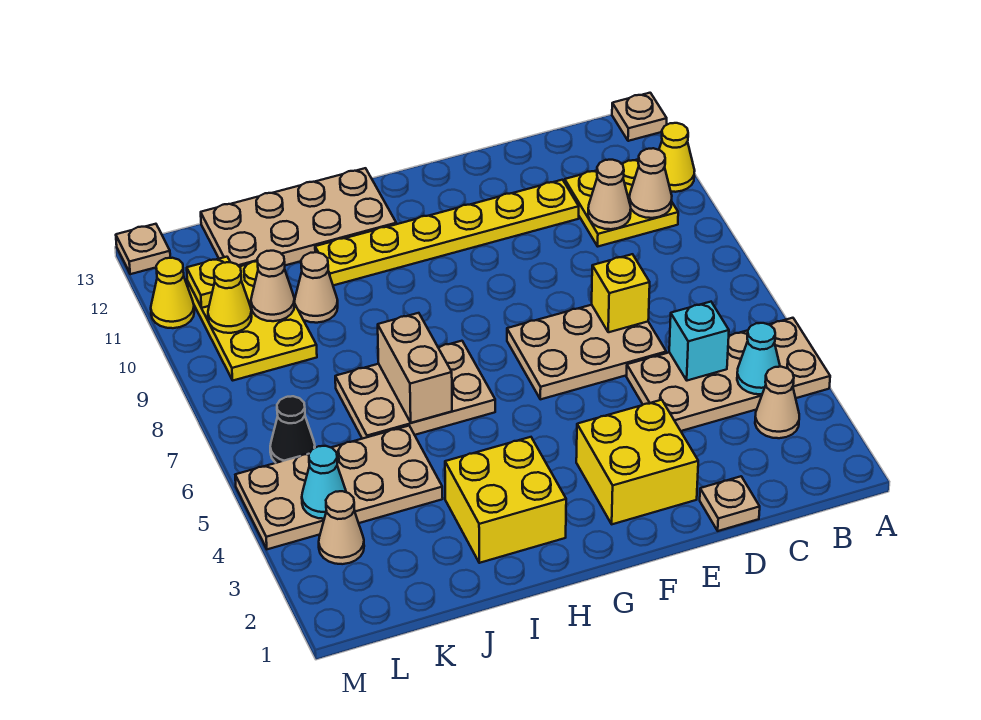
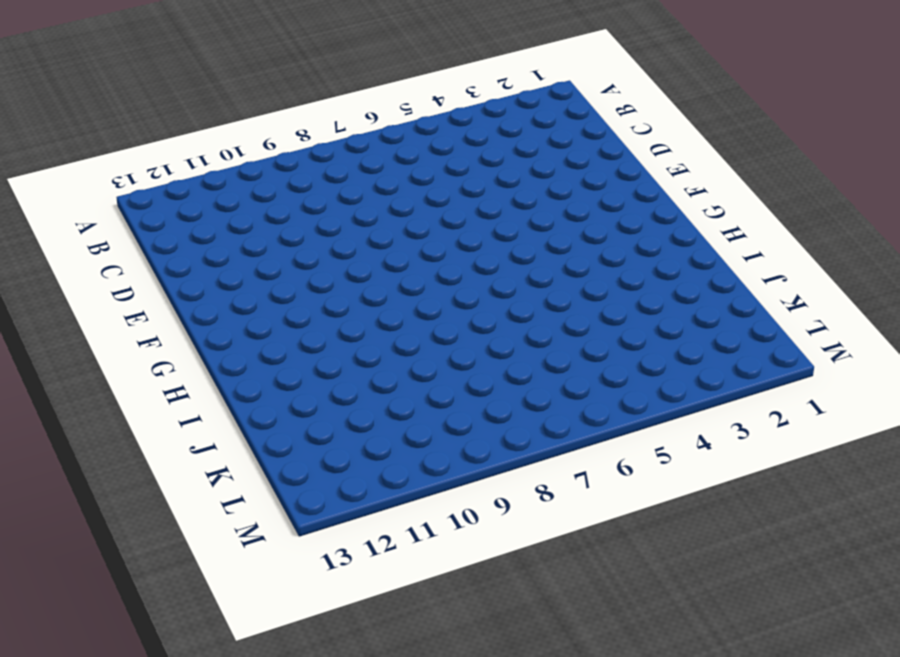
none -> tan 2x4 plate [627,318,830,431]
none -> yellow 1x1 cone [659,123,695,192]
none -> tan 1x1 plate [612,93,667,141]

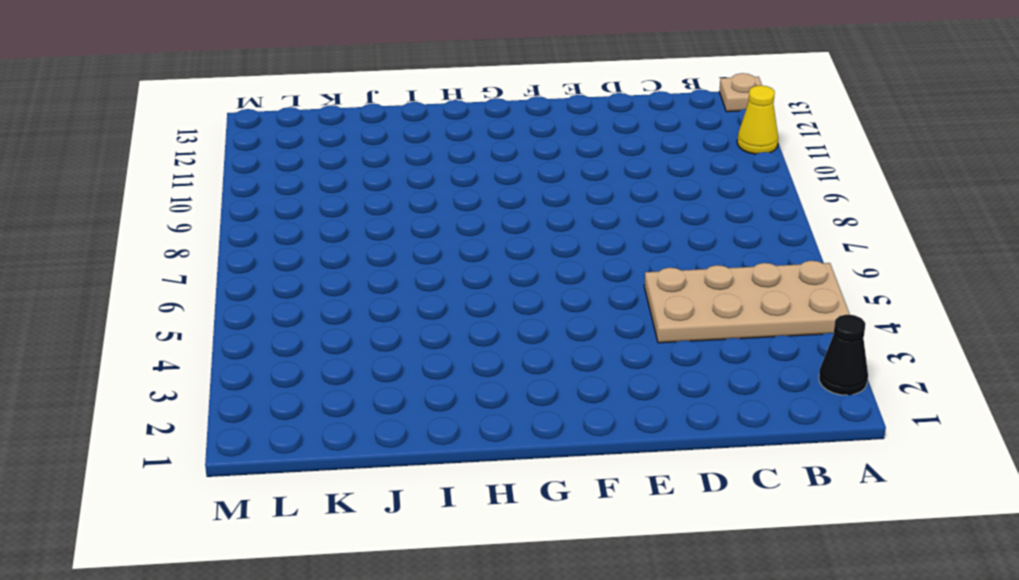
black 1x1 cone [819,315,868,395] -> black 1x1 cone moved to [270,396,315,463]
none -> tan 1x1 cone [755,367,799,438]
none -> yellow 2x2 plate [565,159,678,246]
none -> tan 1x1 plate [700,476,760,531]

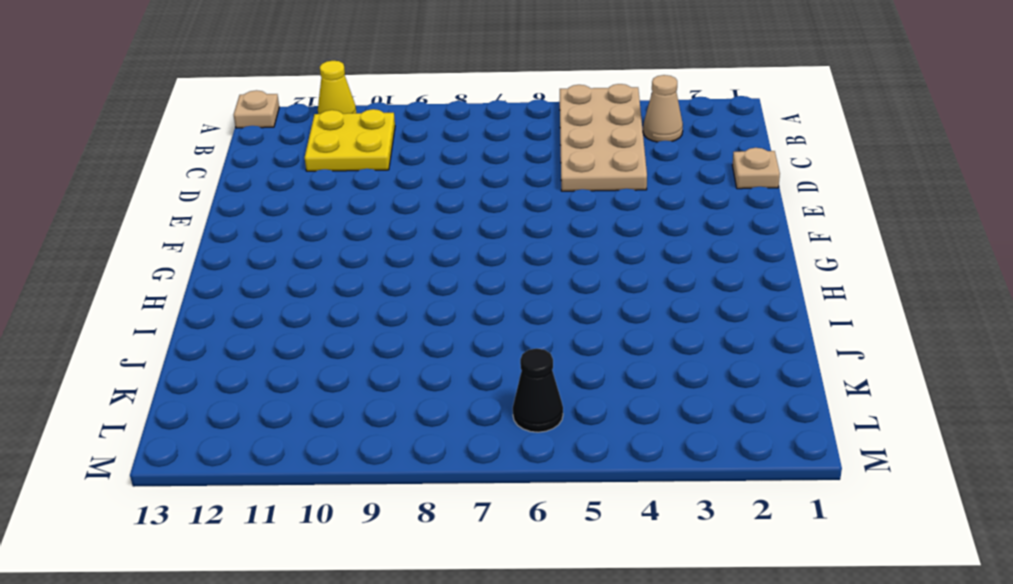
none -> tan 2x3 plate [507,305,666,399]
none -> yellow 1x6 plate [315,180,579,285]
none -> yellow 2x2 brick [576,400,698,524]

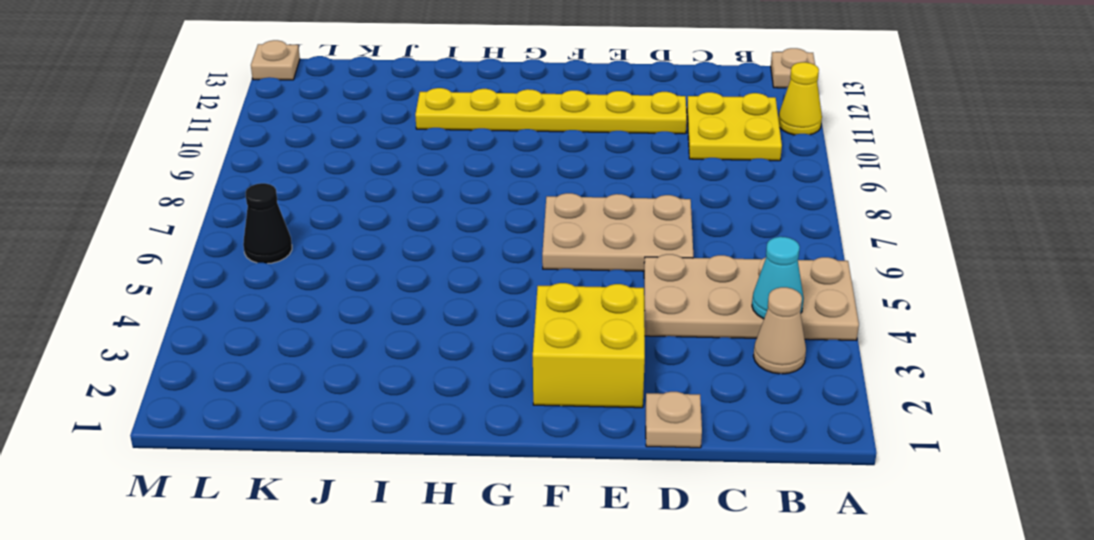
none -> yellow 2x2 brick [445,437,566,563]
none -> tan 2x3 plate [335,341,495,439]
none -> tan 2x4 plate [201,168,396,267]

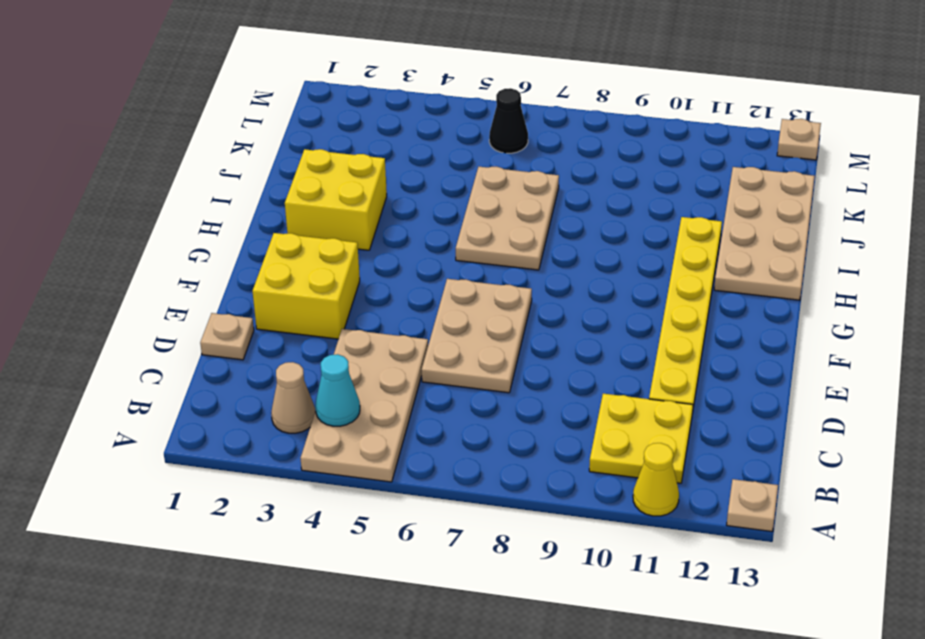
none -> tan 2x4 plate [235,426,443,549]
none -> tan 1x1 cone [294,252,338,323]
none -> yellow 2x3 plate [187,261,317,380]

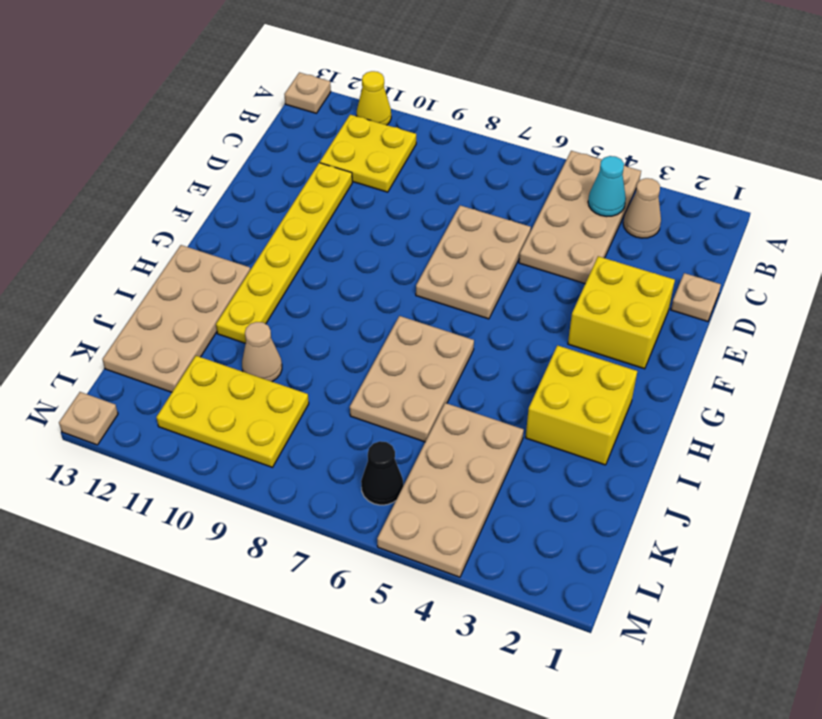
none -> tan 1x1 cone [319,491,364,564]
none -> yellow 1x1 cone [151,258,194,328]
none -> tan 1x1 cone [629,148,672,218]

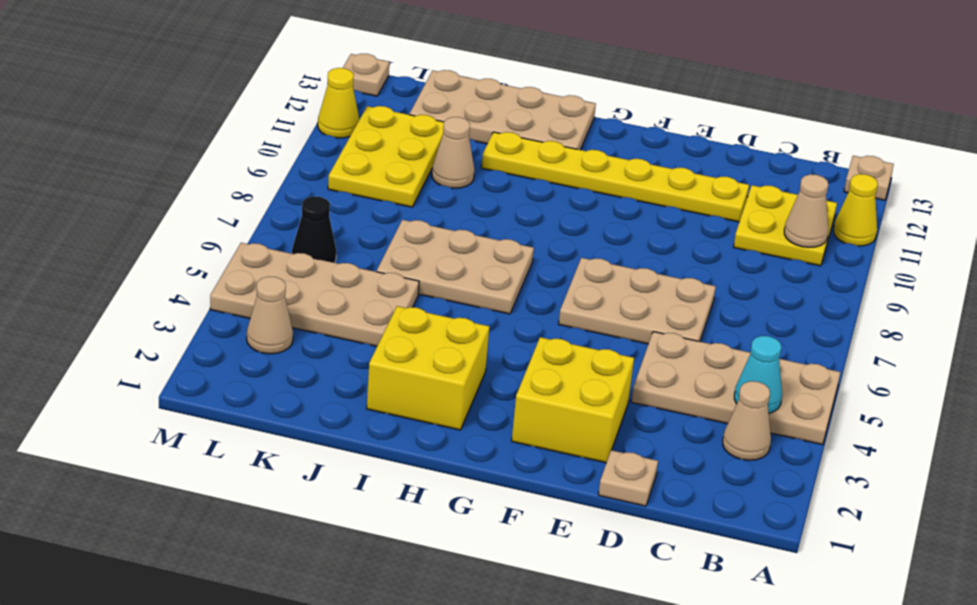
none -> cyan 1x1 brick [669,302,729,381]
none -> tan 1x1 cone [588,160,631,229]
none -> yellow 1x1 brick [592,254,650,332]

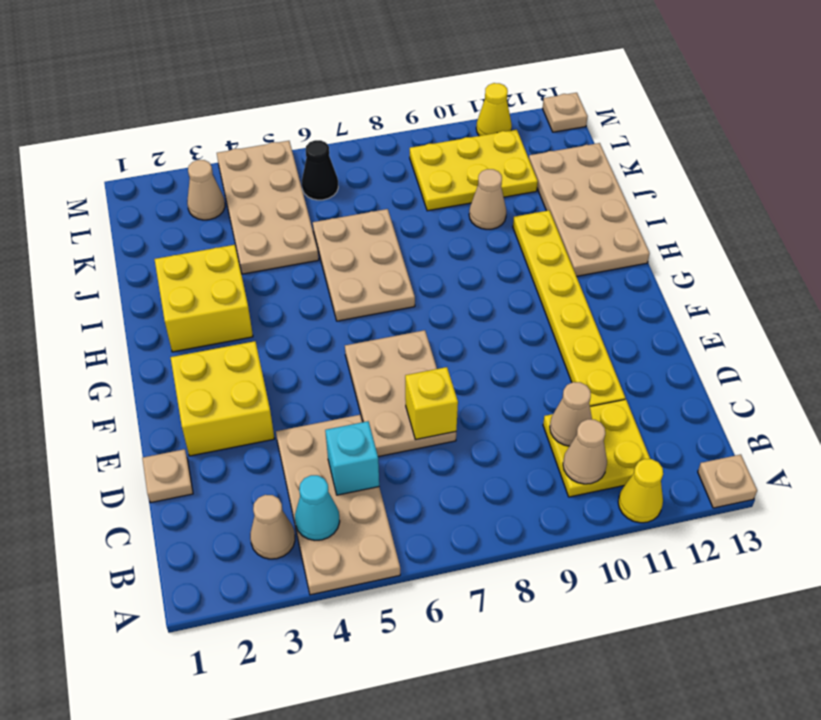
none -> tan 1x2 brick [378,313,452,423]
none -> tan 1x1 cone [251,251,295,321]
none -> cyan 1x1 cone [302,446,346,519]

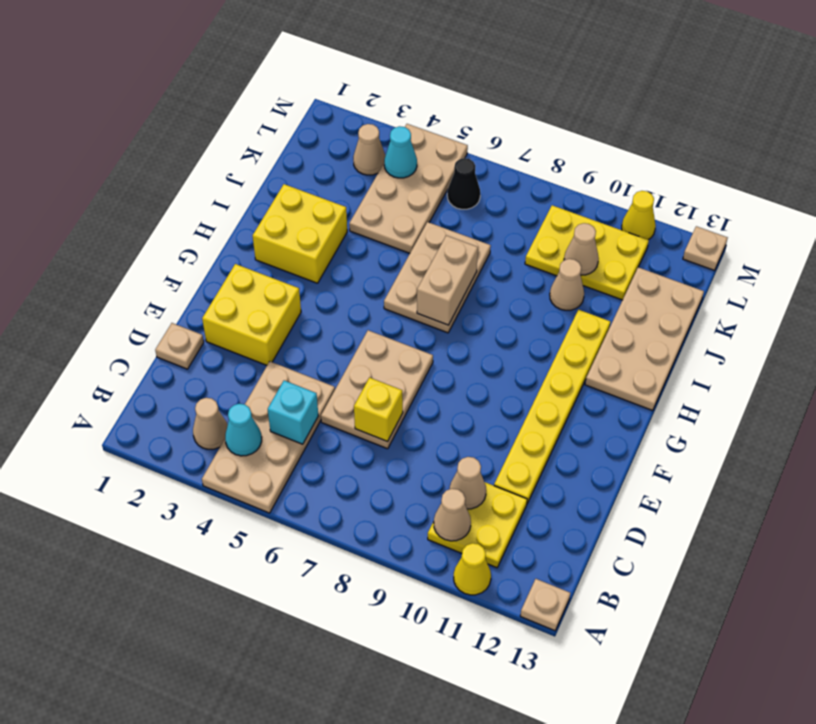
tan 1x2 brick [417,235,478,325] -> tan 1x2 brick turned to [378,313,452,423]
none -> yellow 1x1 cone [208,262,252,333]
none -> yellow 1x1 plate [187,257,230,308]

